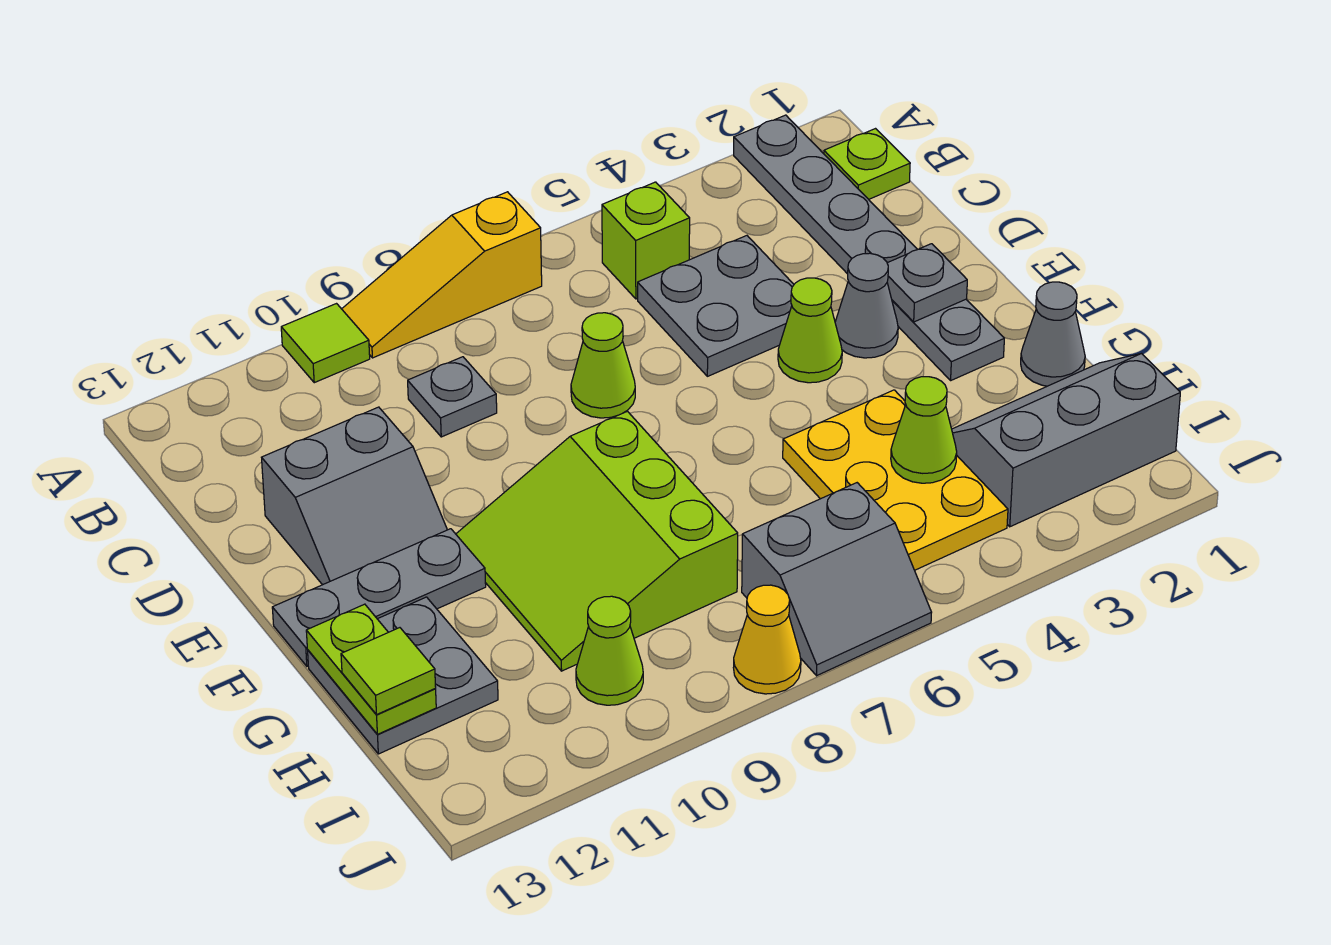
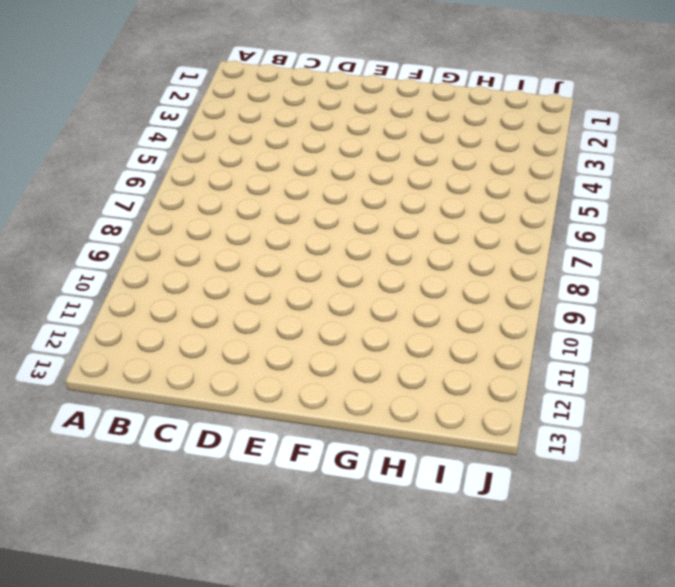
none -> grey 1x6 plate [734,115,1004,380]
none -> yellow 1x3 slope [342,192,542,358]
none -> lime 1x1 tile [281,304,370,383]

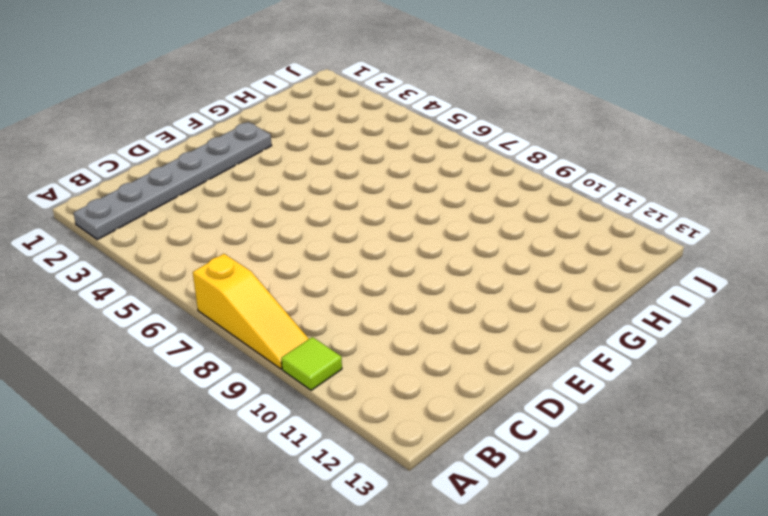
none -> lime 1x1 plate [824,129,910,199]
none -> lime 1x1 brick [602,182,690,299]
none -> grey 2x2 plate [638,236,794,376]

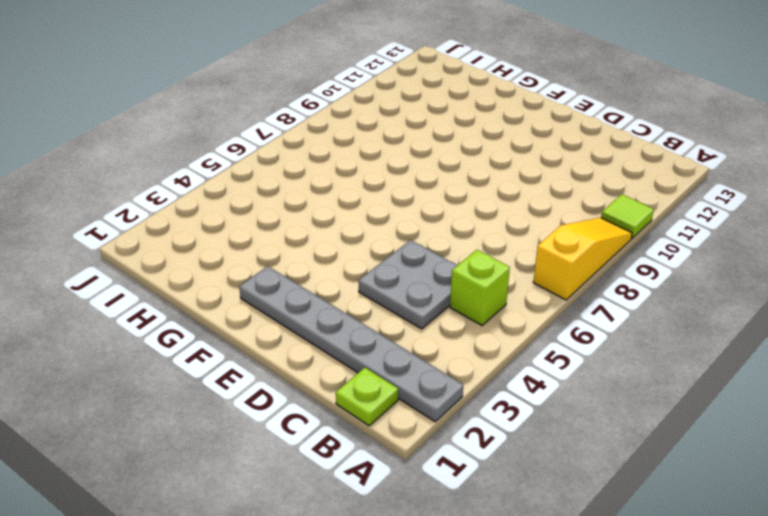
none -> grey 1x1 plate [408,357,497,437]
none -> lime 1x1 cone [571,313,635,418]
none -> grey 2x2 slope [262,407,447,585]

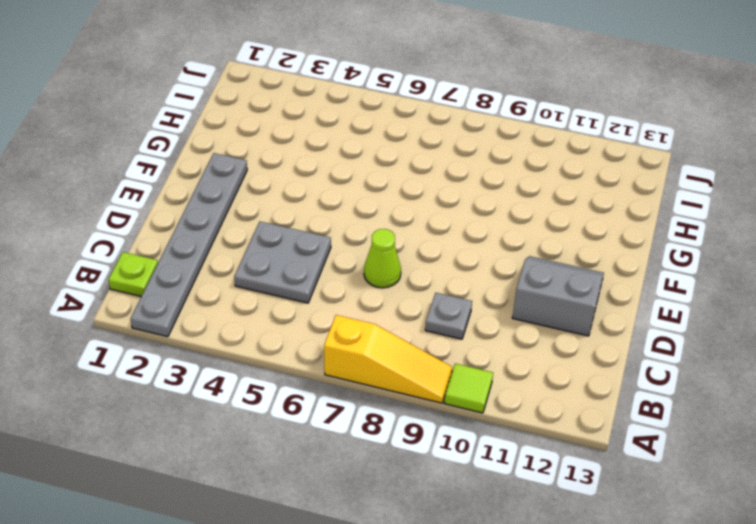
none -> lime 1x1 brick [602,182,690,299]
none -> grey 1x1 cone [835,253,898,358]
none -> lime 1x1 cone [778,278,842,383]

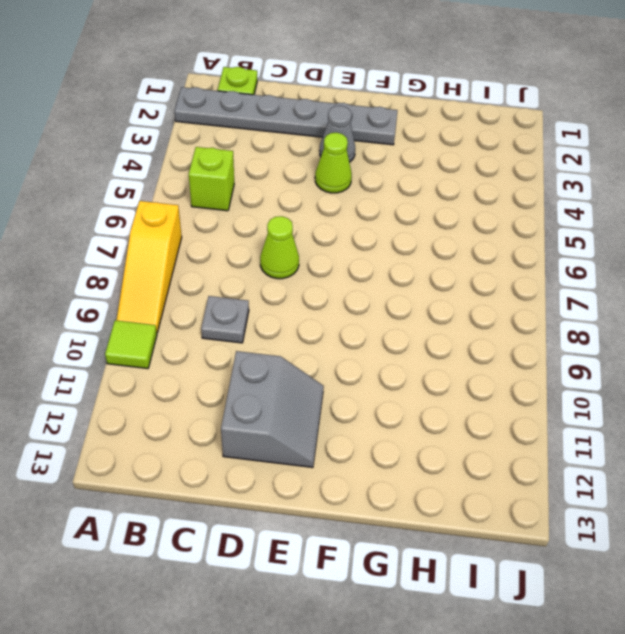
none -> grey 2x2 plate [638,236,794,376]
none -> lime 3x3 slope [456,411,738,671]
none -> grey 1x3 plate [272,529,486,666]

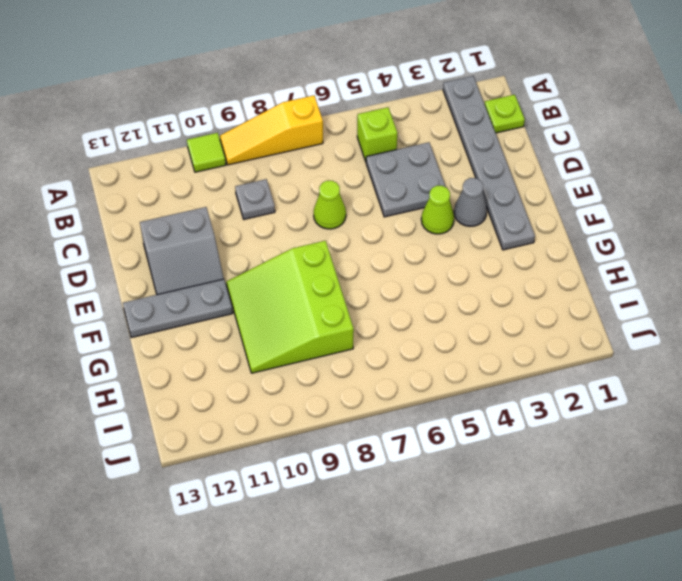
none -> grey 1x1 cone [1021,282,1085,386]
none -> yellow 2x3 plate [783,390,1008,570]
none -> grey 2x2 plate [308,597,498,754]

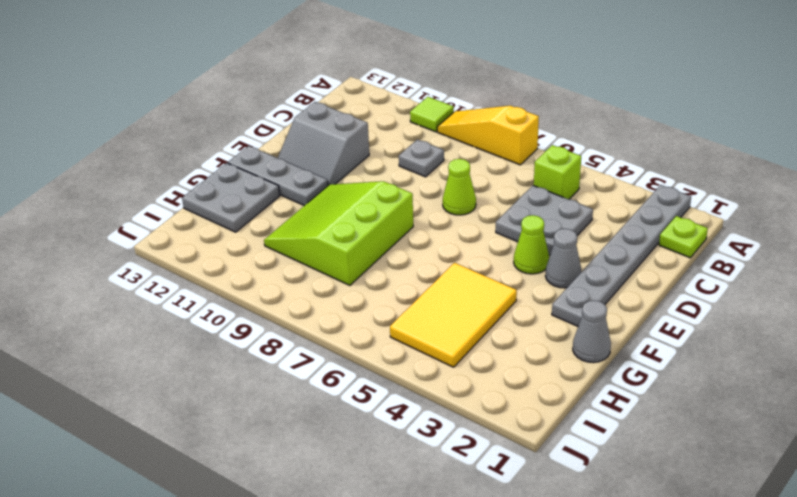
yellow 2x3 tile [390,263,517,367] -> yellow 2x3 plate [783,390,1008,570]
none -> grey 2x3 slope [952,354,1180,527]
none -> grey 2x2 slope [742,483,932,676]
none -> lime 1x1 cone [576,596,643,705]

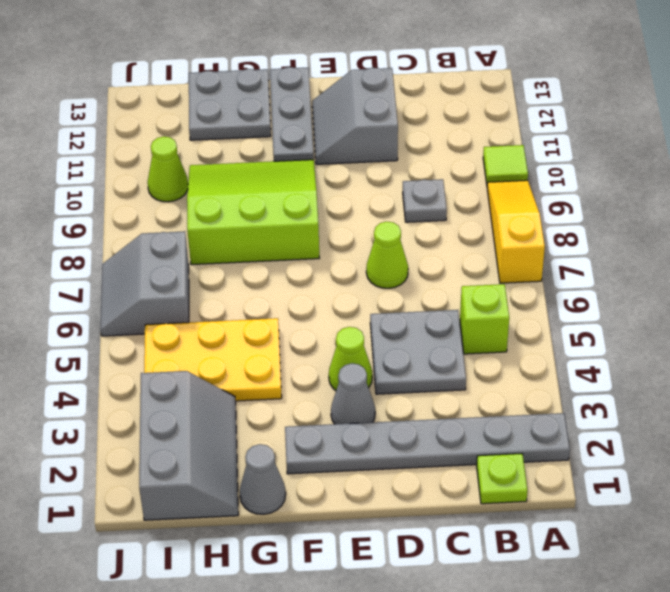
none -> yellow 1x1 cone [733,585,801,694]
none -> grey 1x1 plate [887,244,967,322]
none -> lime 1x2 plate [306,604,436,734]

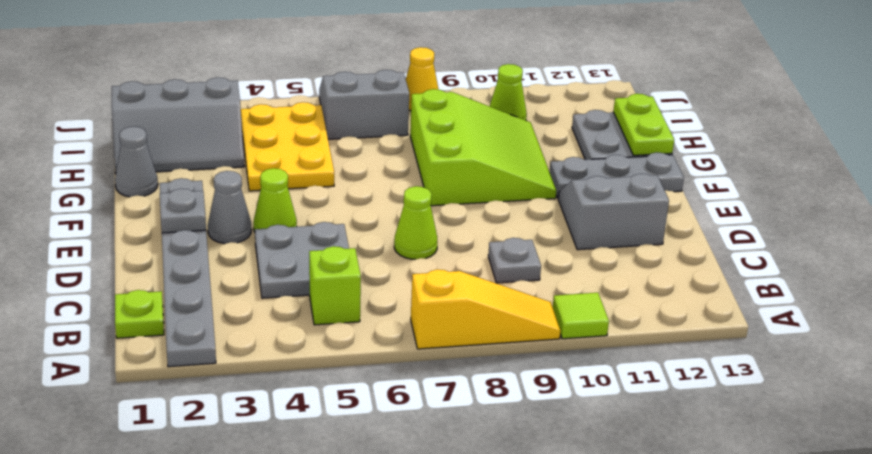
none -> lime 1x1 cone [891,377,957,483]
none -> lime 1x1 tile [341,628,436,714]

